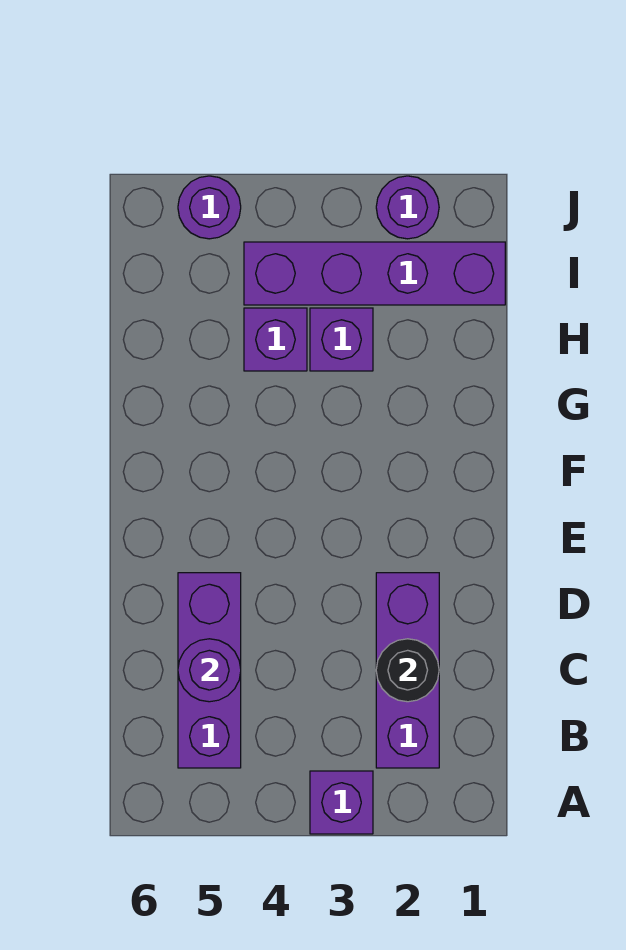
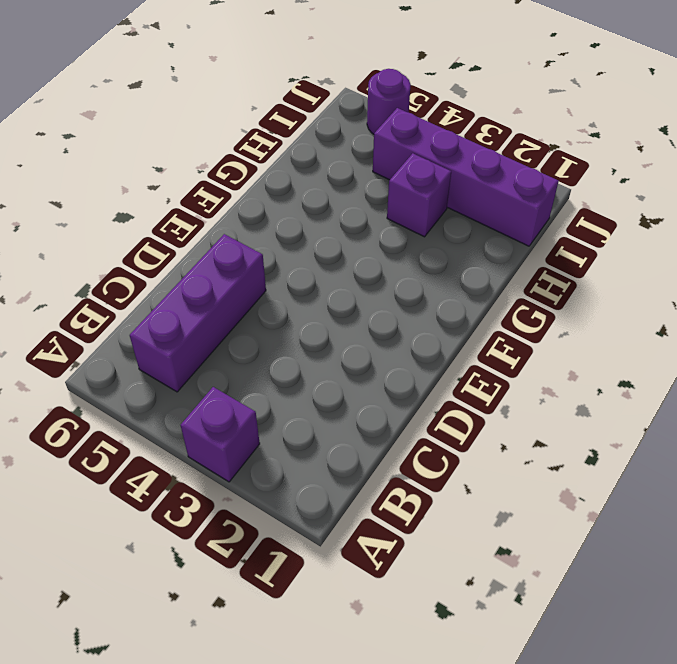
none -> purple 1x3 brick [376,573,439,768]
none -> purple 1x1 brick [244,308,307,371]

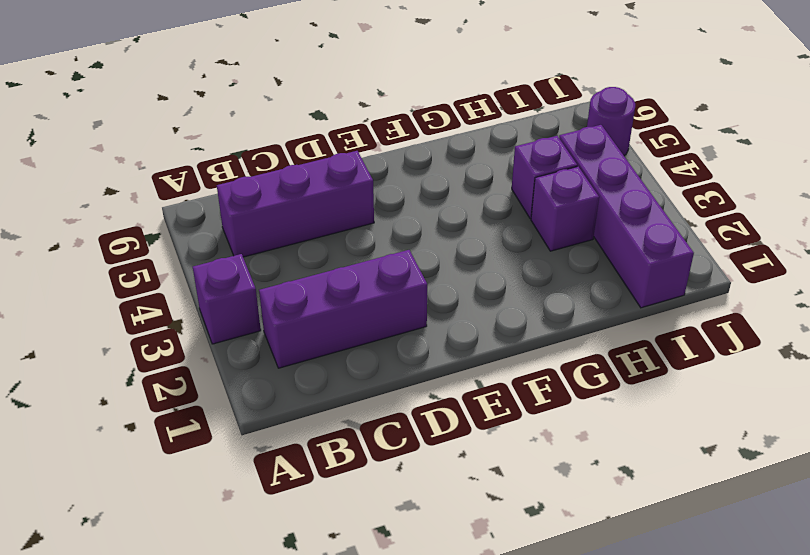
none -> purple 1x1 round brick [376,176,439,239]
none -> black 1x1 round brick [376,639,439,702]

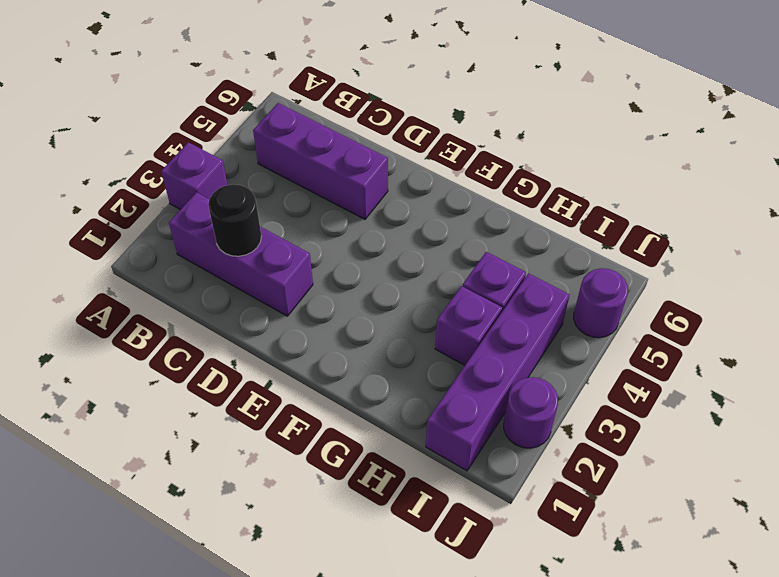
none -> purple 1x1 round brick [178,639,241,702]

